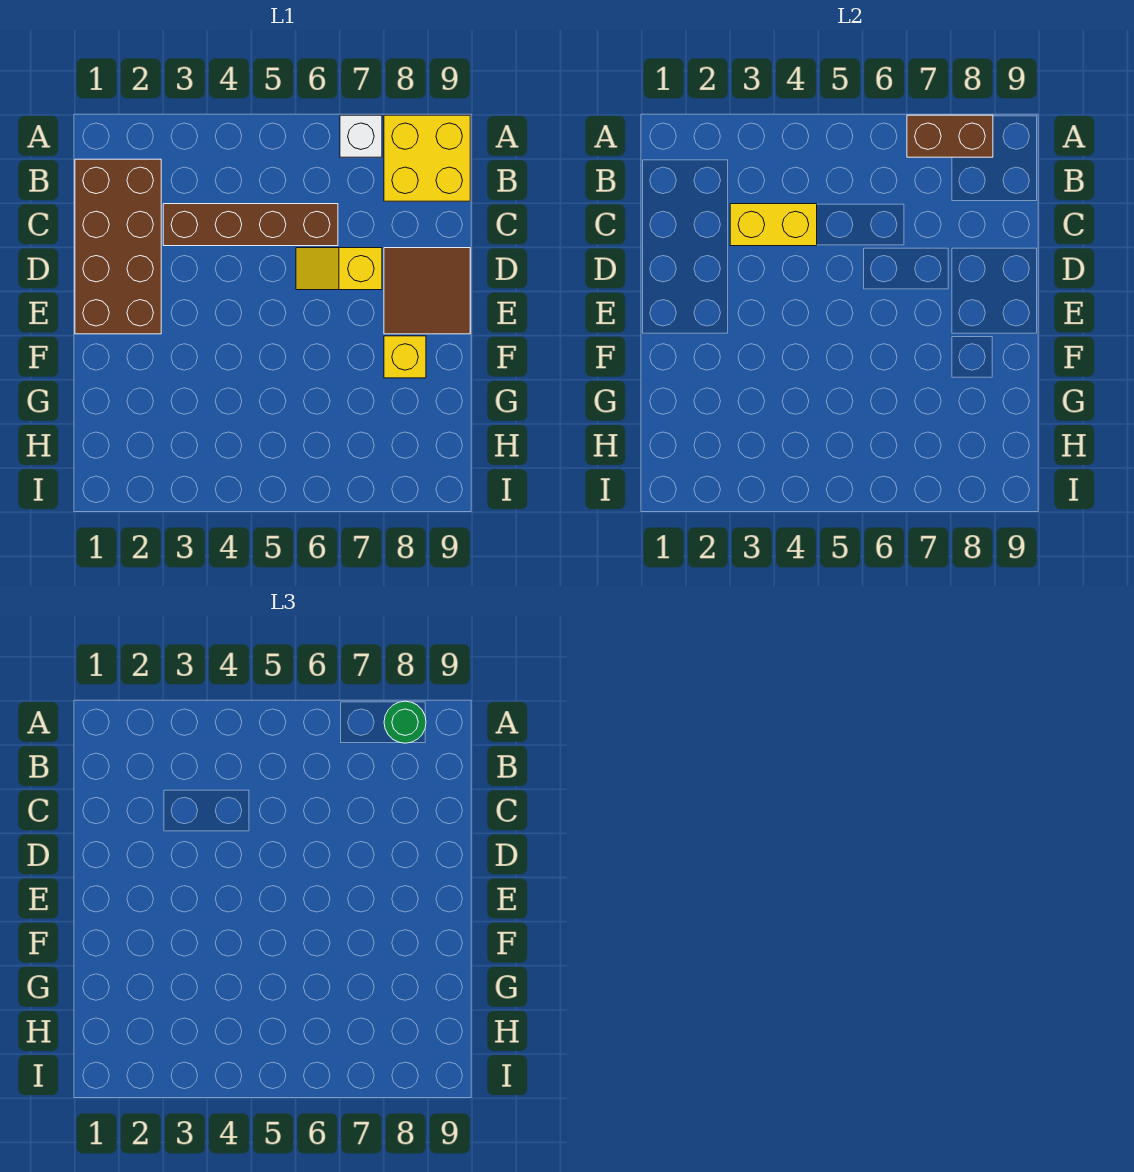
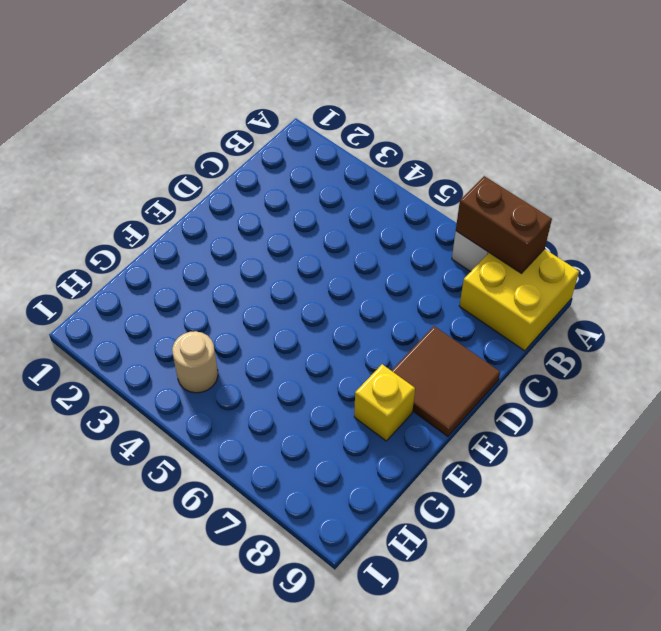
tan 1x1 round brick [172,331,218,393] -> none
none -> brown 2x4 brick [75,159,161,334]
none -> brown 1x4 brick [163,204,338,246]

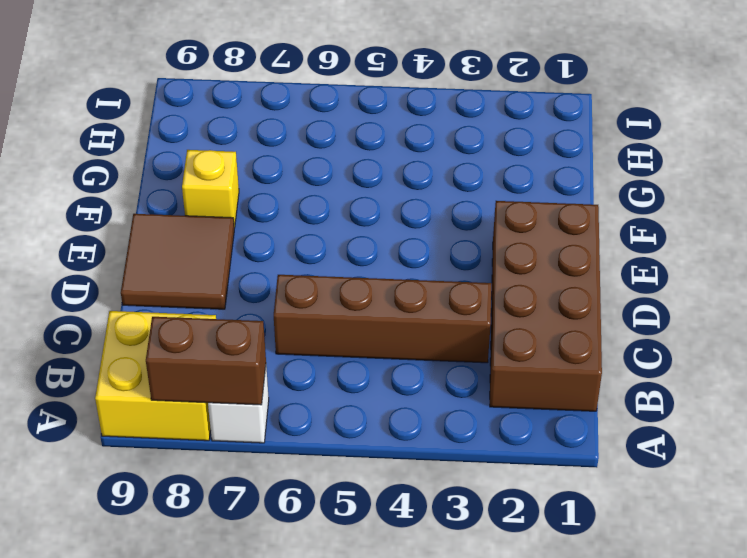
none -> yellow 1x2 slope [296,248,382,290]
none -> yellow 1x2 brick [730,204,817,246]

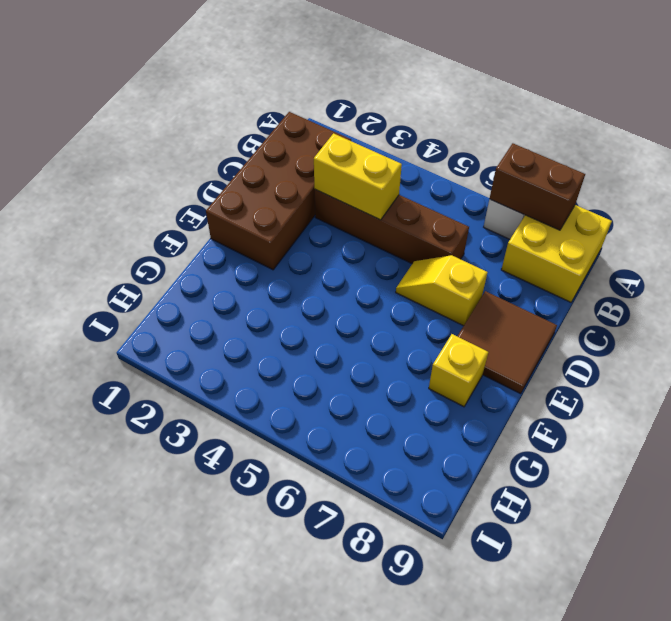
none -> green 1x1 round brick [384,701,426,743]

